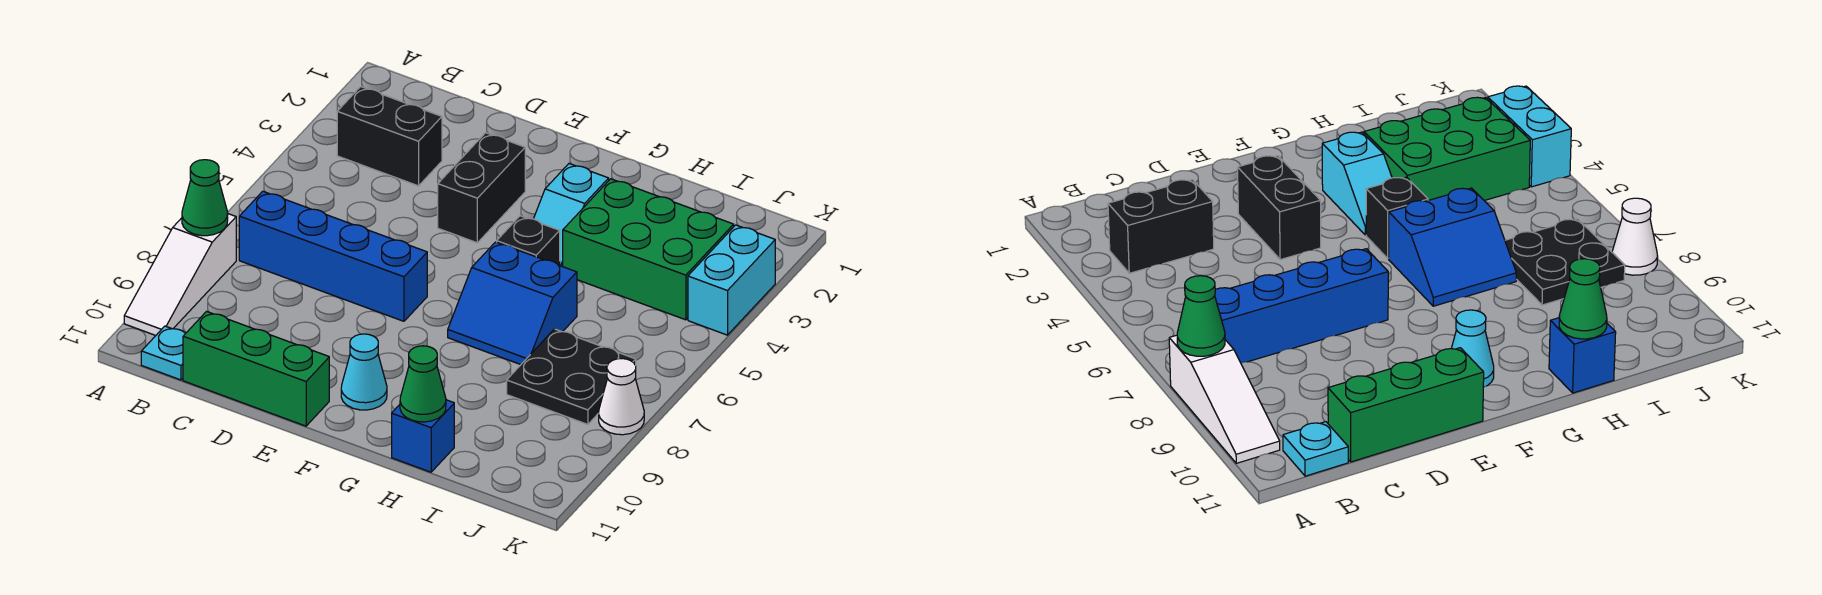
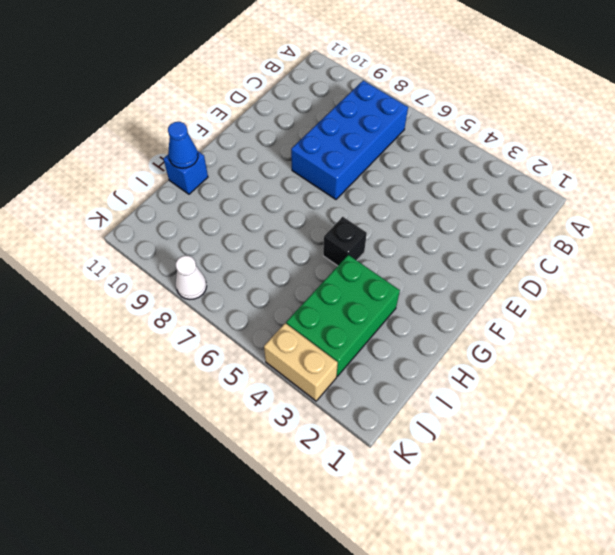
blue 2x4 brick [291,80,408,199] -> blue 1x4 brick [239,191,427,321]
blue 1x1 cone [168,122,198,168] -> green 1x1 cone [400,346,446,422]
tan 1x2 brick [264,323,338,401] -> cyan 1x2 brick [688,225,775,335]
none -> white 1x3 slope [124,214,236,335]
none -> black 1x2 brick [337,87,442,186]
none -> cyan 1x1 plate [141,326,186,380]

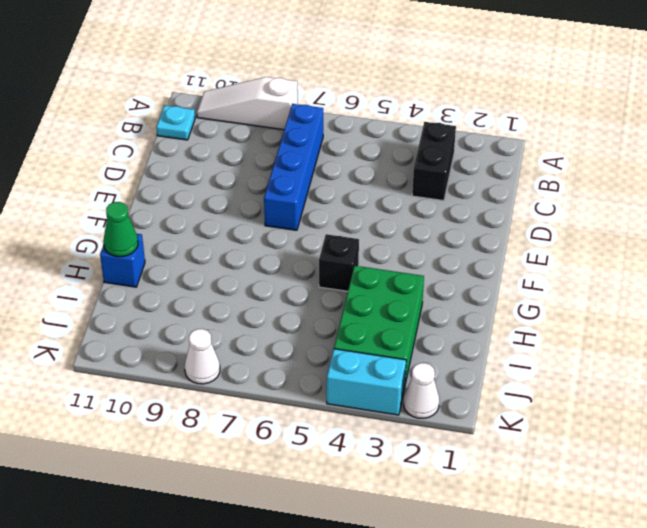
white 1x1 cone [404,363,439,418] -> none
none -> green 1x3 brick [183,311,329,426]
none -> black 1x2 brick [438,133,525,243]
none -> cyan 1x1 cone [341,334,387,410]

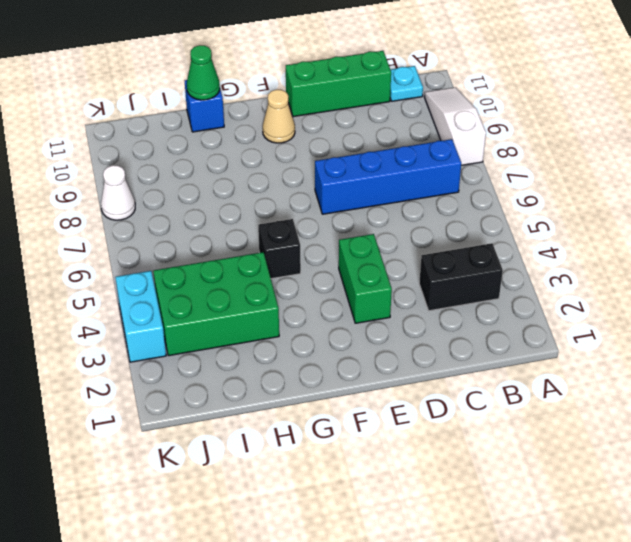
green 1x2 brick [339,234,392,323] -> black 1x2 brick [438,133,525,243]
tan 1x1 cone [263,90,295,143] -> cyan 1x1 cone [341,334,387,410]
none -> cyan 1x2 slope [534,164,609,267]
none -> blue 2x2 slope [448,242,577,365]
none -> black 2x2 plate [507,329,636,424]

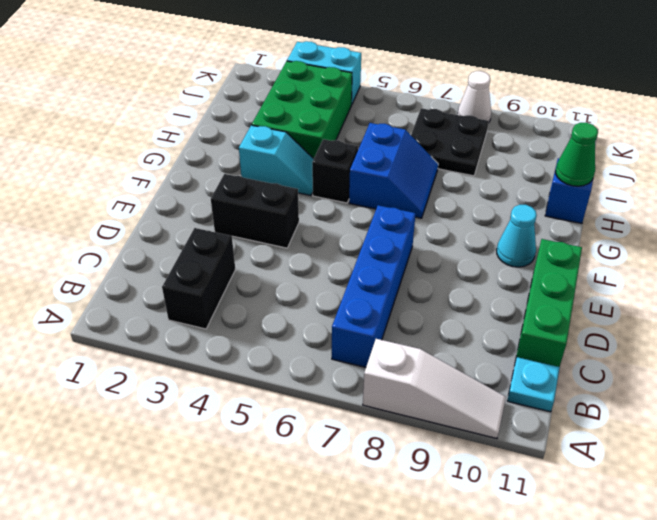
none -> green 1x1 cone [182,160,228,236]

